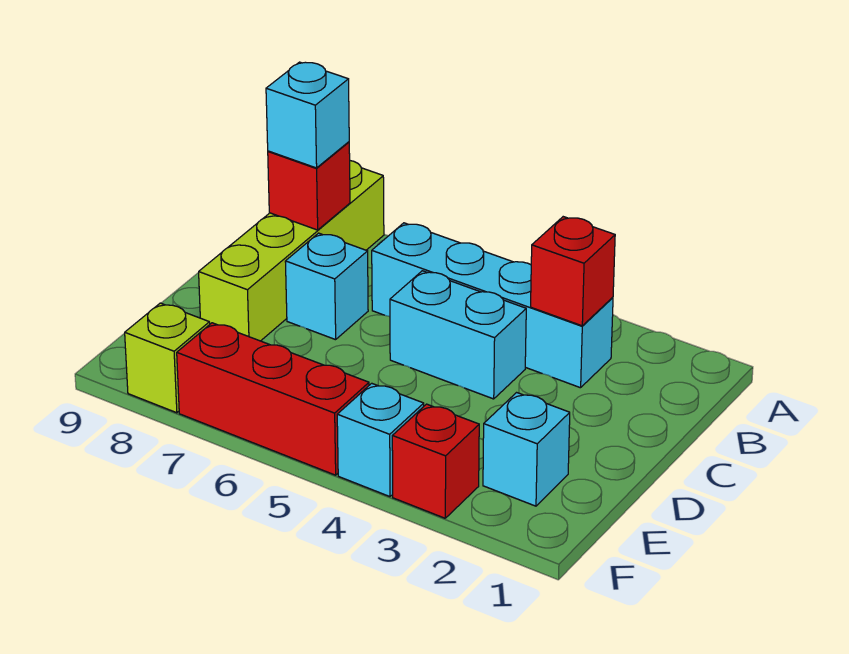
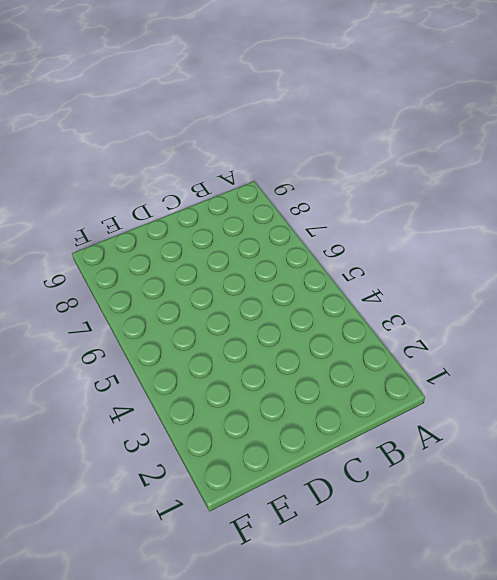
none -> lime 1x4 brick [199,161,384,341]
none -> cyan 1x4 brick [372,223,613,388]
none -> cyan 1x2 brick [390,271,526,399]

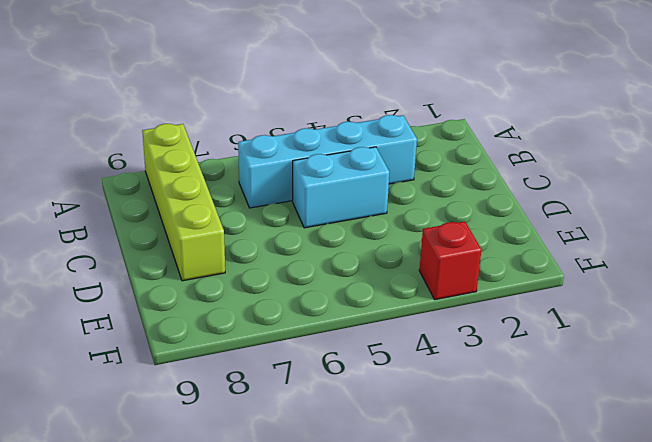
none -> cyan 1x1 brick [285,233,368,340]
none -> cyan 1x1 brick [483,393,570,506]
none -> cyan 1x1 brick [337,383,424,497]

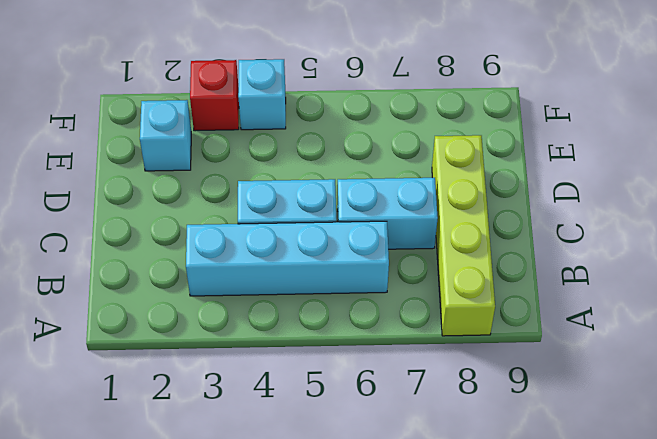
cyan 1x2 brick [337,178,438,249] -> cyan 1x1 brick [285,233,368,340]
none -> red 1x3 brick [177,323,369,475]
none -> lime 1x1 brick [125,303,210,413]
none -> red 1x1 brick [531,217,615,326]

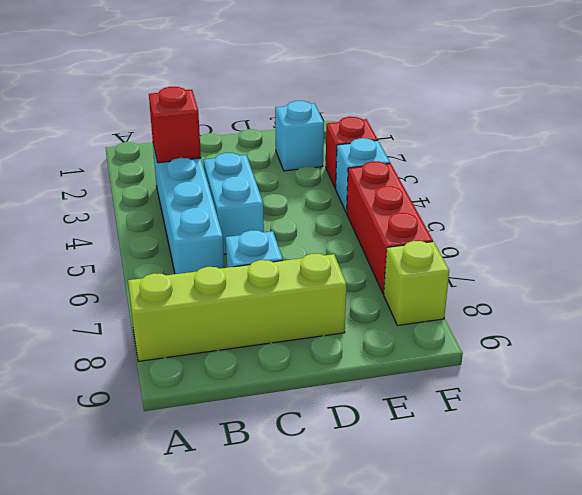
none -> red 1x1 brick [268,142,350,230]
none -> cyan 1x1 brick [266,62,349,168]

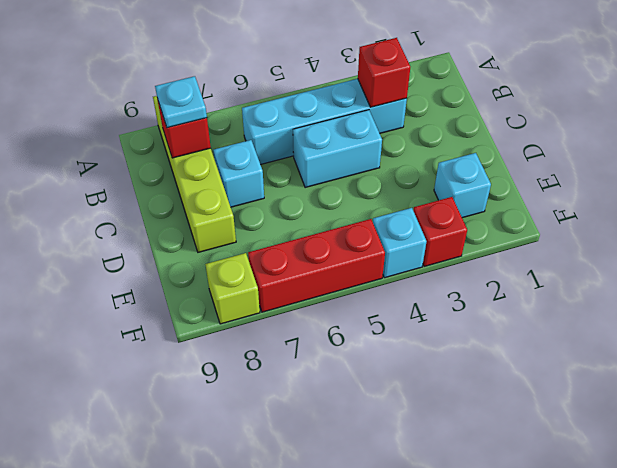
cyan 1x1 plate [155,76,207,128] -> cyan 1x1 brick [266,62,349,168]

